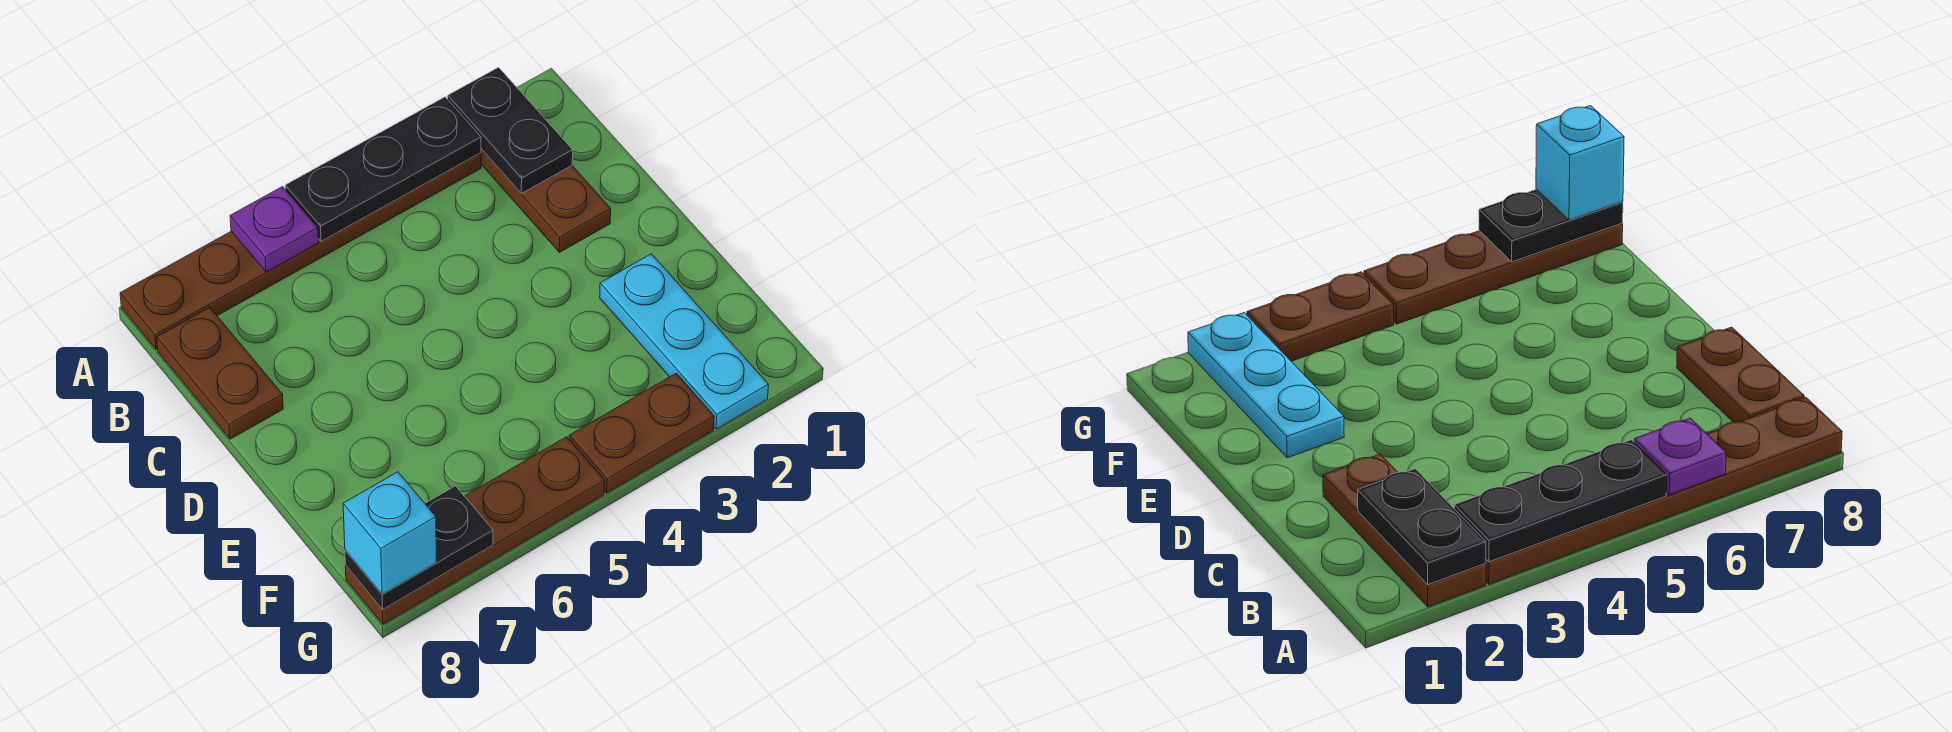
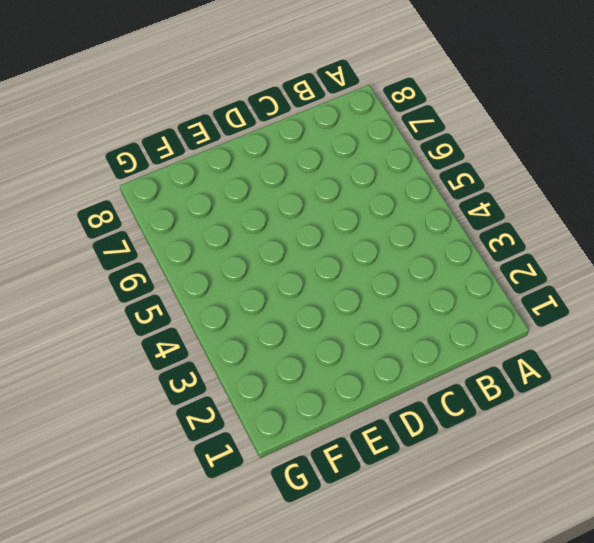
none -> brown 1x3 plate [481,149,611,252]
none -> brown 1x6 plate [120,153,481,350]

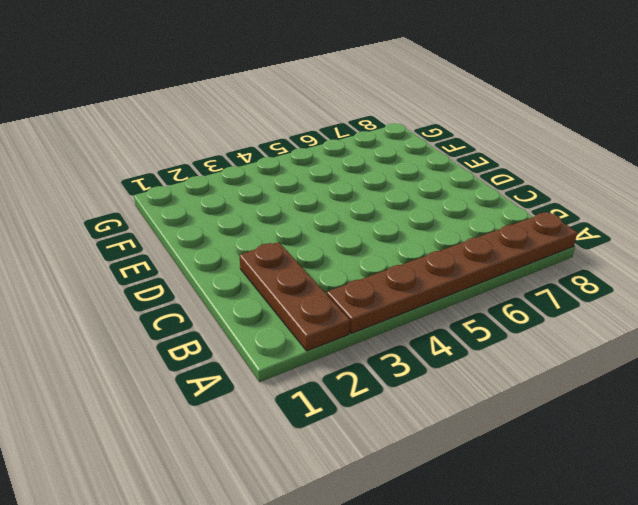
none -> brown 1x2 plate [157,307,283,439]
none -> cyan 1x3 plate [600,254,768,429]

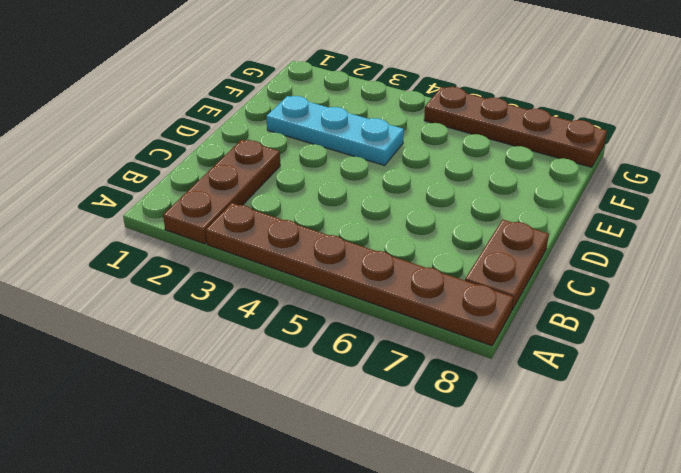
cyan 1x3 plate [266,96,404,165] -> cyan 1x3 plate turned to [600,254,768,429]
none -> brown 1x2 plate [569,373,714,493]
none -> black 1x2 plate [448,67,573,193]

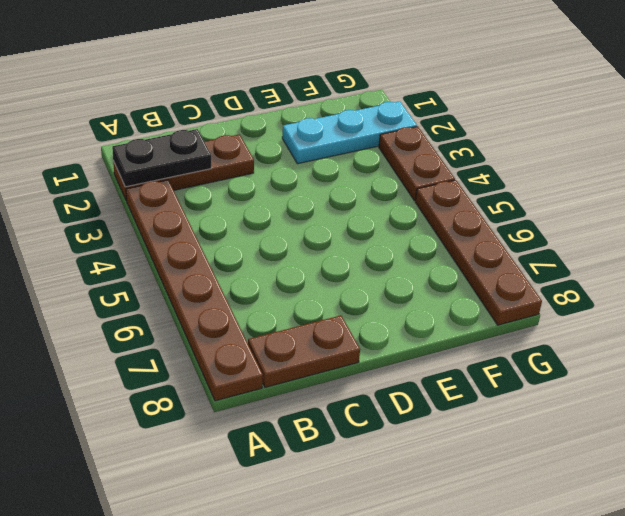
none -> black 1x3 plate [285,97,481,241]
none -> purple 1x1 plate [230,187,318,272]

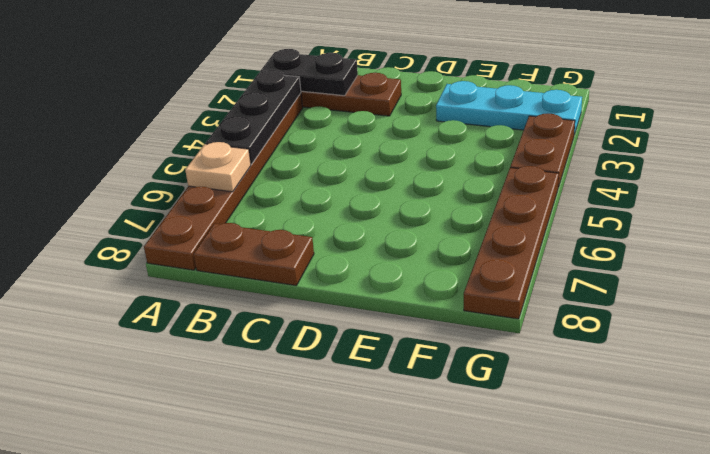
tan 1x1 plate [185,142,251,192] -> purple 1x1 plate [230,187,318,272]
none -> black 1x2 plate [345,486,493,610]
none -> cyan 1x1 brick [343,472,436,594]

